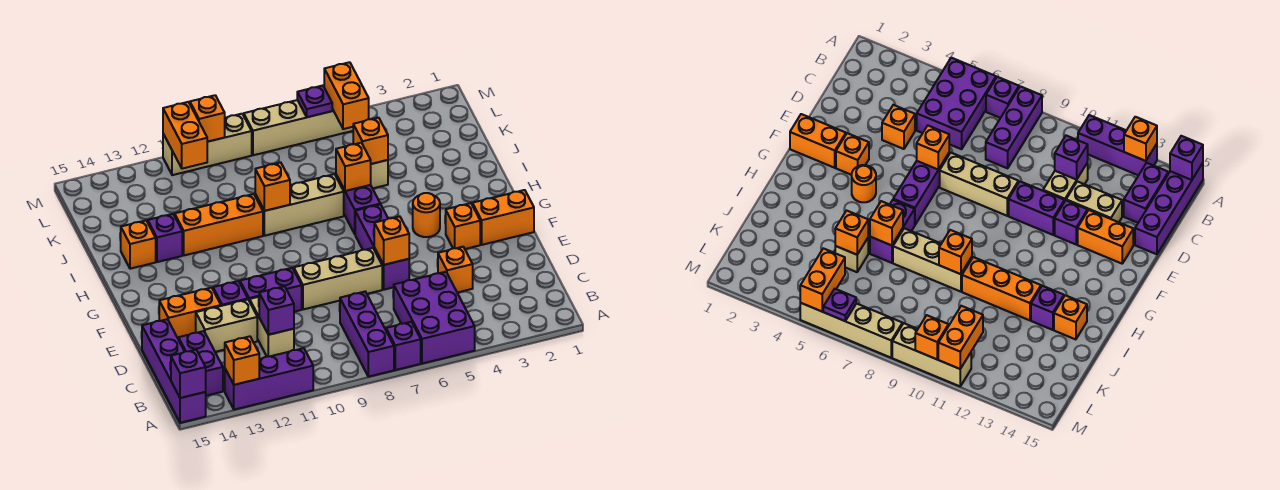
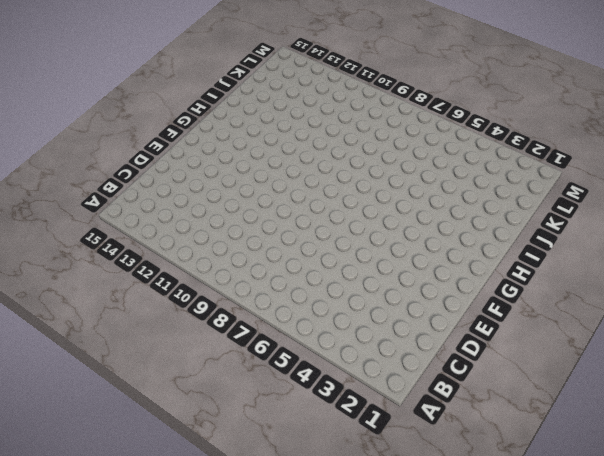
none -> purple 2x3 brick [394,272,475,364]
none -> purple 1x1 brick [386,322,421,370]
none -> purple 1x3 brick [340,292,394,377]
none -> purple 1x3 brick [225,348,313,410]

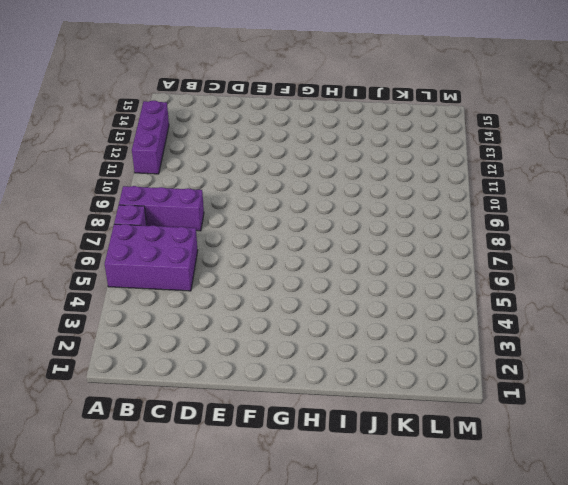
none -> purple 1x4 brick [142,319,206,423]
none -> purple 1x2 brick [179,331,223,396]
none -> tan 1x2 brick [250,297,294,357]
none -> orange 1x1 brick [438,247,473,293]

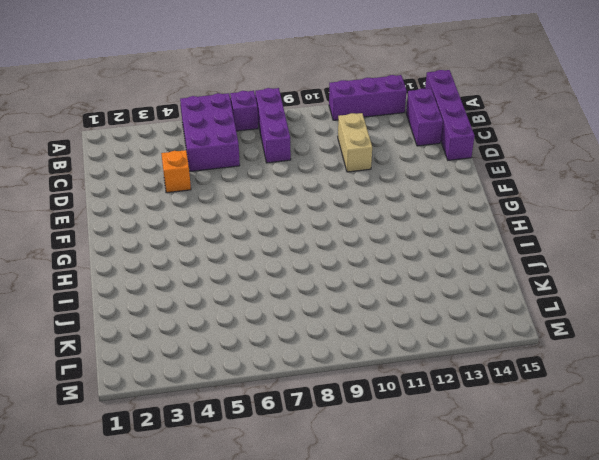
none -> tan 1x2 brick [196,300,257,352]
none -> purple 1x3 brick [355,204,409,290]
none -> tan 1x3 brick [294,248,382,309]
none -> purple 1x2 brick [240,268,302,312]

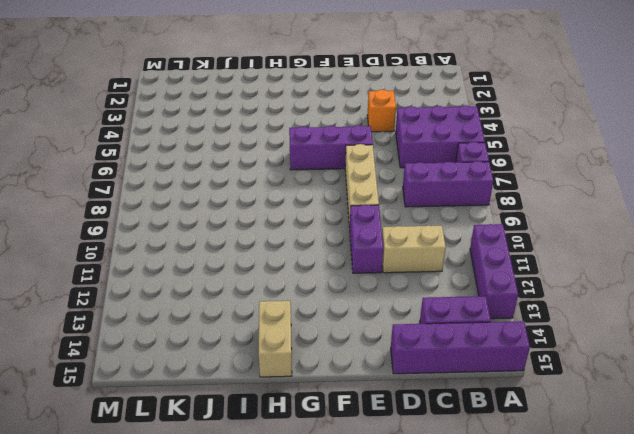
tan 1x2 brick [258,301,292,377] -> tan 1x2 brick moved to [196,300,257,352]
none -> purple 1x1 brick [213,281,248,306]
none -> orange 1x2 brick [159,288,221,340]
none -> orange 1x2 brick [472,190,534,245]
none -> orange 1x1 brick [446,203,480,249]

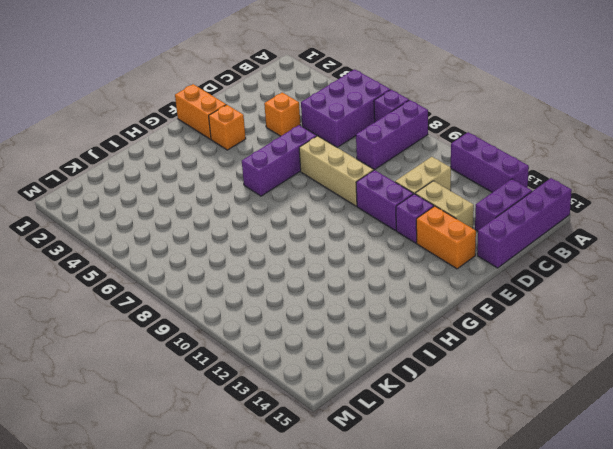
none -> orange 1x1 round brick [413,193,440,237]
none -> purple 1x2 brick [336,175,380,234]
none -> tan 1x3 brick [255,174,344,236]
none -> orange 1x3 brick [175,194,263,255]

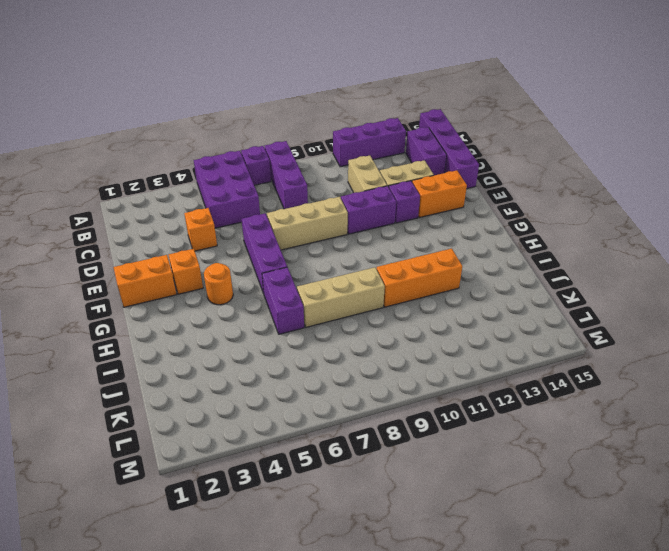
none -> purple 1x1 brick [148,214,182,262]
none -> orange 1x1 brick [121,221,156,269]
none -> tan 1x1 brick [371,160,388,188]
none -> tan 1x4 brick [244,100,353,155]

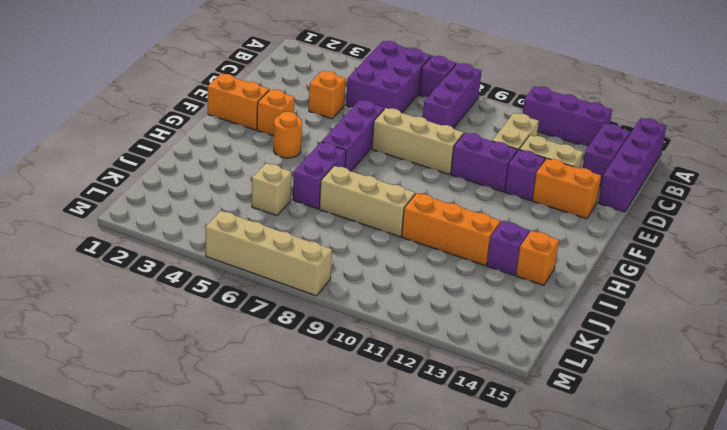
none -> tan 1x3 brick [163,114,252,175]
none -> orange 1x1 brick [225,336,259,385]
none -> purple 1x1 brick [171,350,206,398]
none -> purple 1x1 brick [259,286,294,335]

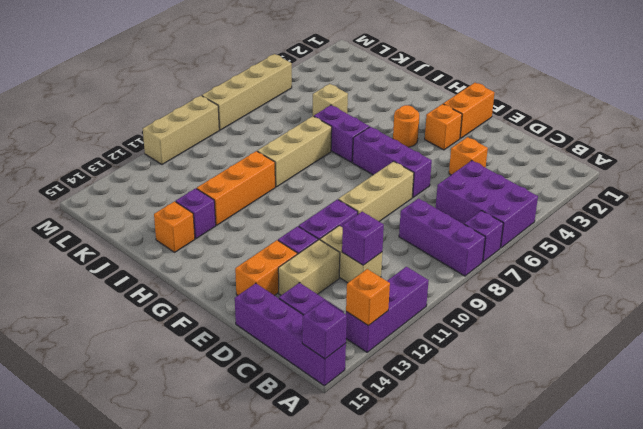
none -> orange 1x1 brick [374,216,409,265]
none -> orange 1x1 brick [336,143,371,191]
none -> orange 1x1 brick [255,162,290,211]
none -> orange 1x1 brick [353,118,388,164]

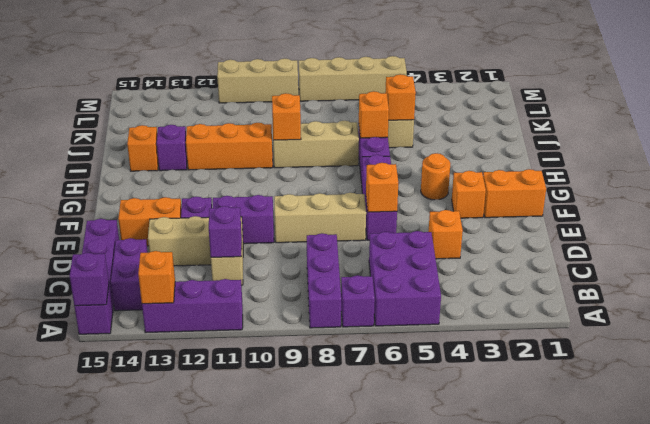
none -> orange 1x2 brick [324,62,369,129]
none -> orange 1x2 brick [163,102,207,169]
none -> purple 1x1 plate [297,86,332,117]
none -> orange 1x1 brick [190,95,225,142]

